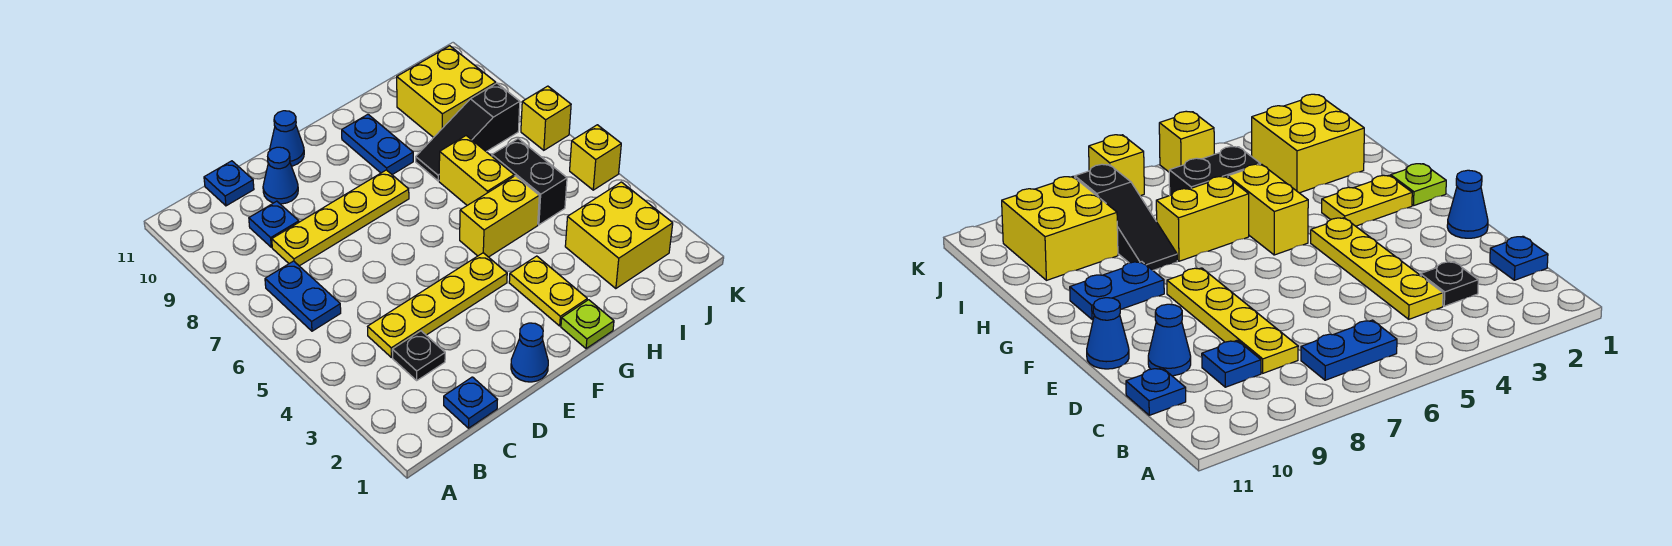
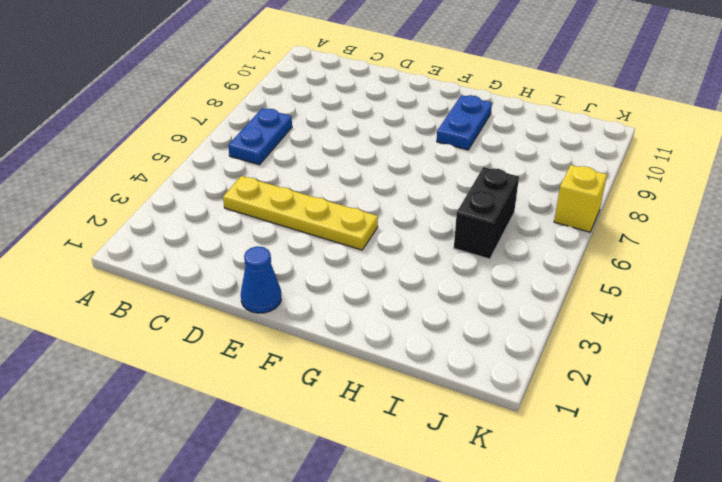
none -> blue 1x1 plate [444,377,497,428]
none -> black 1x1 plate [392,331,445,380]
none -> yellow 1x4 plate [272,170,409,266]

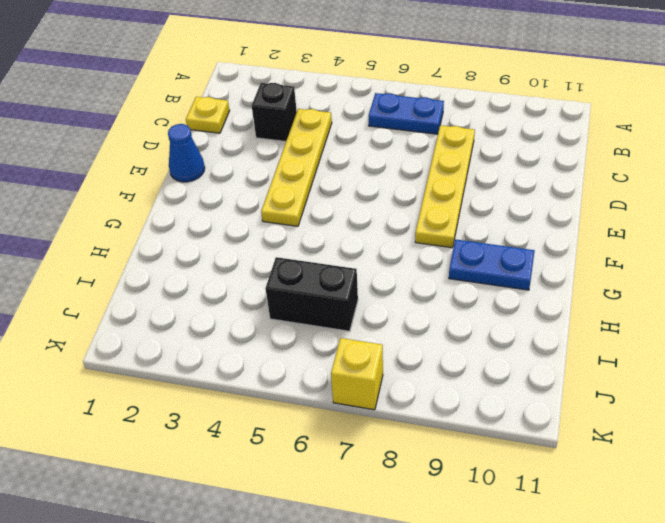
yellow 1x1 plate [186,97,230,133] -> blue 1x1 plate [444,377,497,428]
black 1x1 brick [252,83,297,141] -> black 1x1 plate [392,331,445,380]
none -> blue 1x1 plate [249,201,299,247]
none -> blue 1x1 plate [204,161,254,206]
none -> blue 1x1 cone [263,147,298,204]

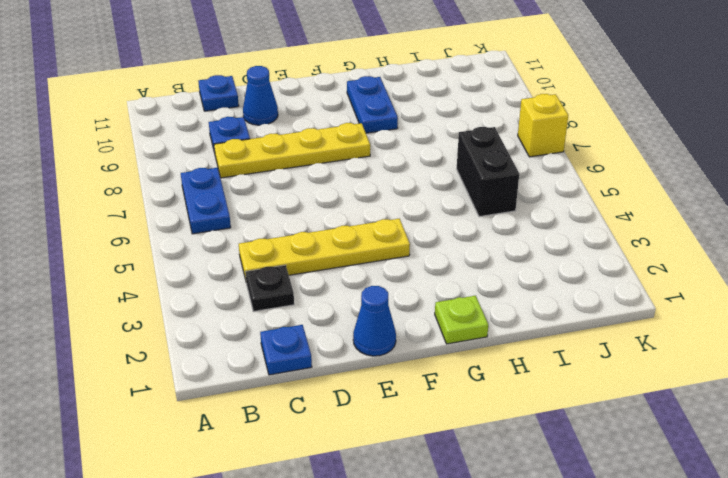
none -> blue 1x1 cone [270,111,304,166]
none -> yellow 1x2 plate [509,256,587,326]
none -> yellow 1x2 brick [460,176,539,257]

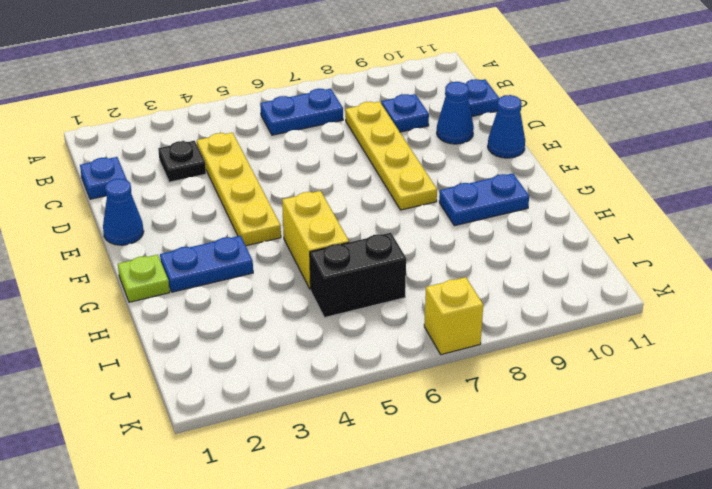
blue 1x2 plate [160,236,253,292] -> yellow 1x2 plate [509,256,587,326]
none -> yellow 1x2 brick [439,136,514,205]
none -> black 1x3 slope [416,83,520,181]
none -> yellow 2x2 brick [565,182,673,289]

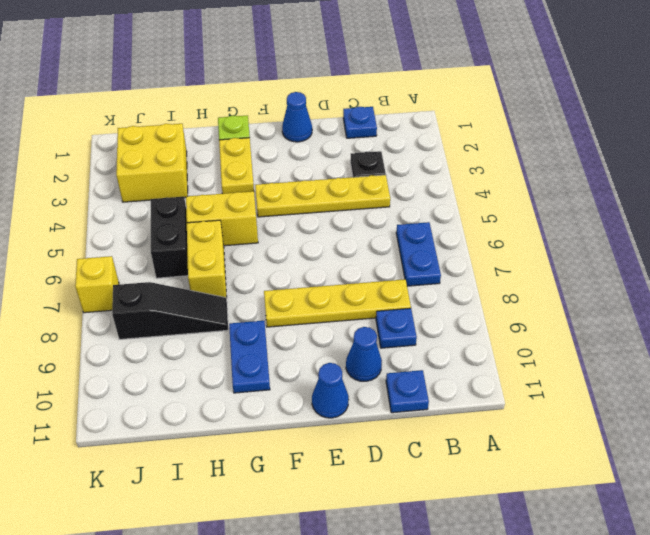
none -> yellow 2x2 brick [397,46,496,138]
none -> yellow 1x1 brick [570,125,621,190]

